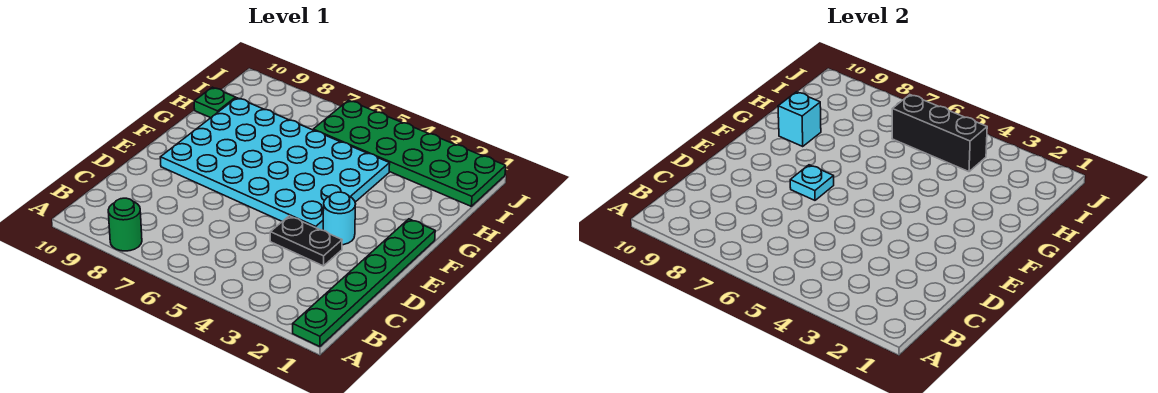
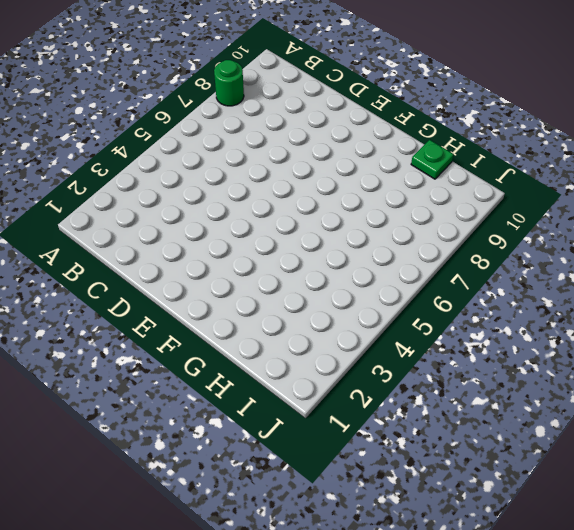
none -> green 1x6 plate [293,219,435,347]
none -> black 1x2 plate [270,216,342,266]

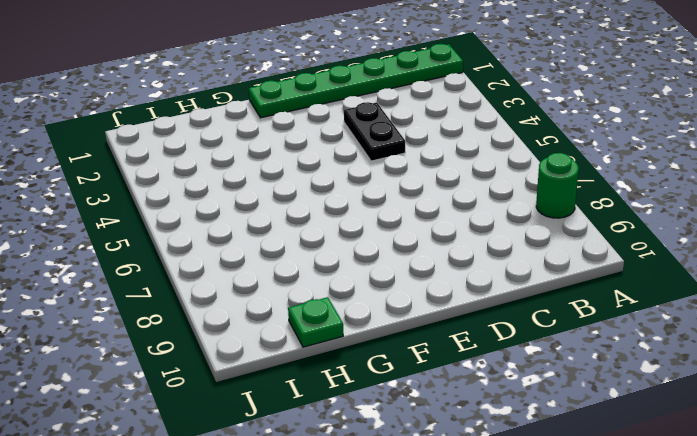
none -> cyan 1x1 round brick [323,192,355,245]
none -> cyan 4x6 plate [160,98,390,230]

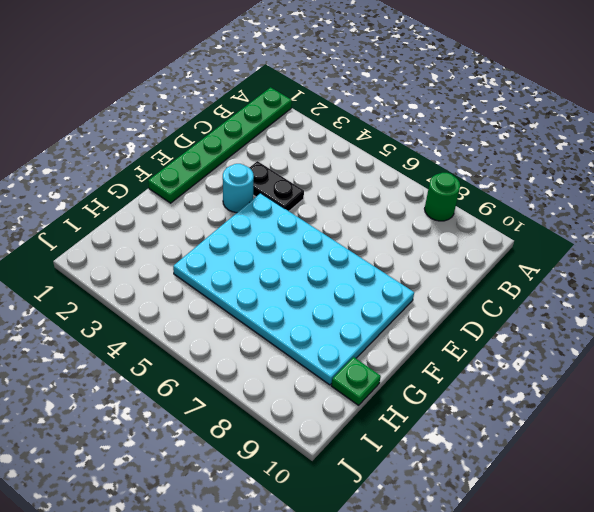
none -> green 2x6 plate [313,100,506,206]
none -> cyan 1x1 plate [790,165,834,200]

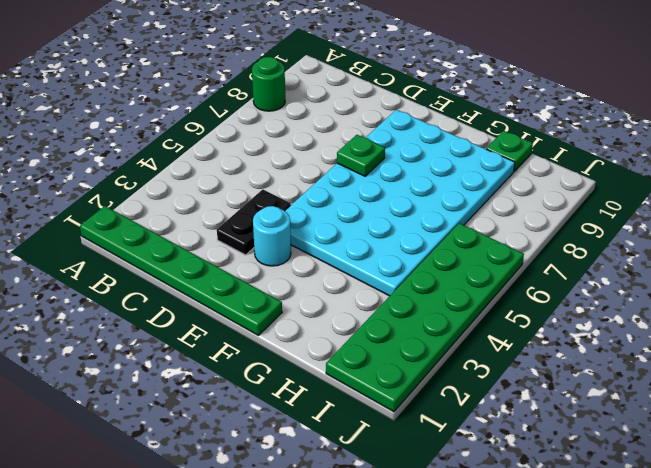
green 1x1 plate [337,135,385,176] -> cyan 1x1 plate [790,165,834,200]
none -> cyan 1x1 brick [778,92,821,146]
none -> black 1x3 brick [892,95,987,172]

